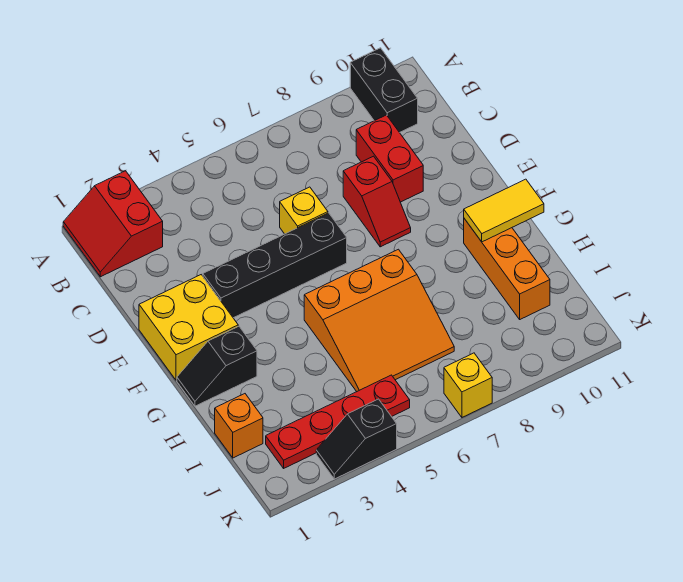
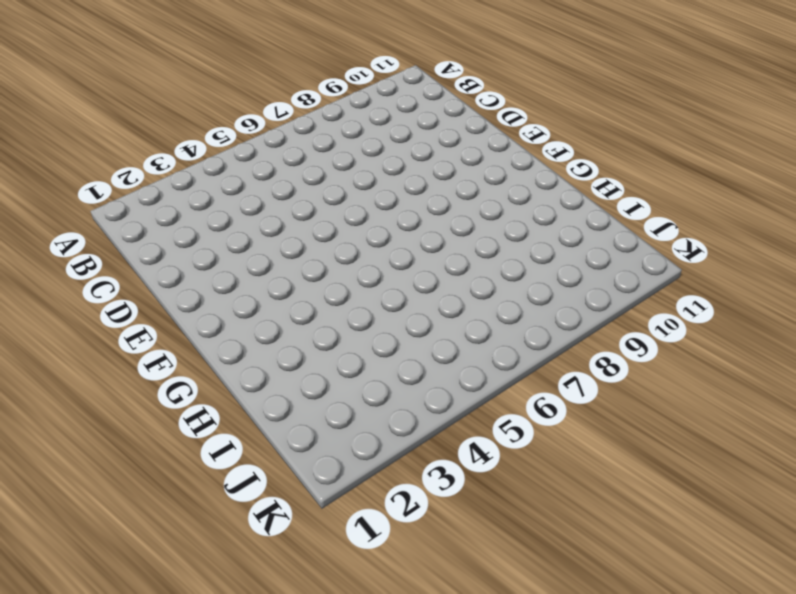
none -> red 2x2 slope [63,171,163,277]
none -> black 1x2 brick [350,48,418,132]
none -> red 1x2 brick [356,115,423,202]

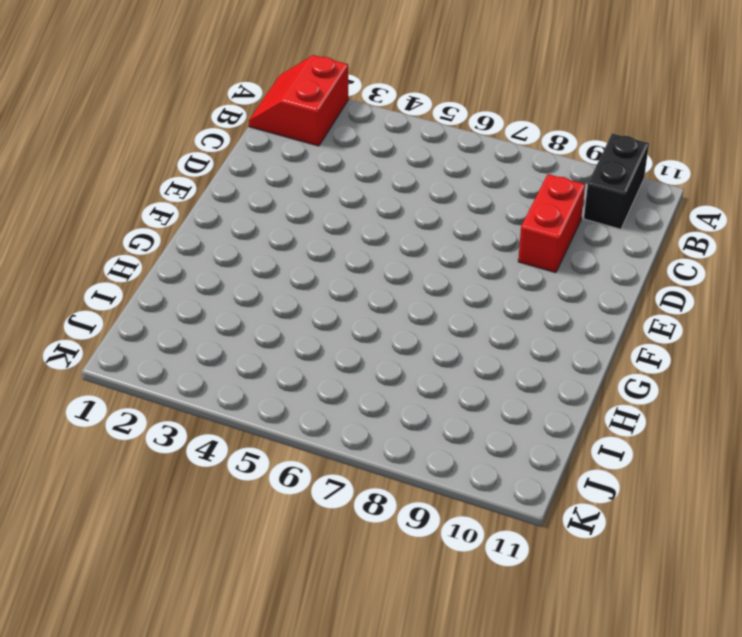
none -> yellow 1x1 brick [280,187,328,234]
none -> red 1x2 slope [343,156,411,247]
none -> yellow 2x2 brick [139,275,238,380]

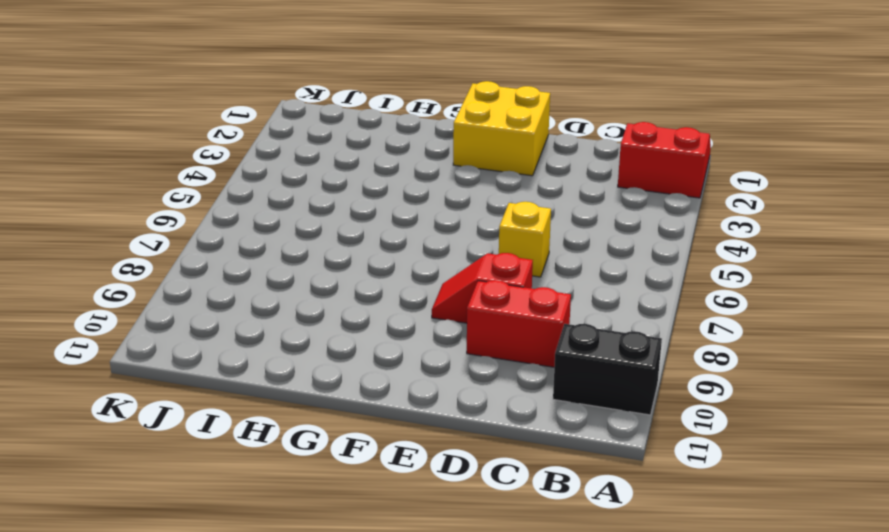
none -> black 1x4 brick [203,213,347,318]
none -> black 1x2 slope [177,326,257,406]
none -> orange 3x3 slope [304,249,454,392]

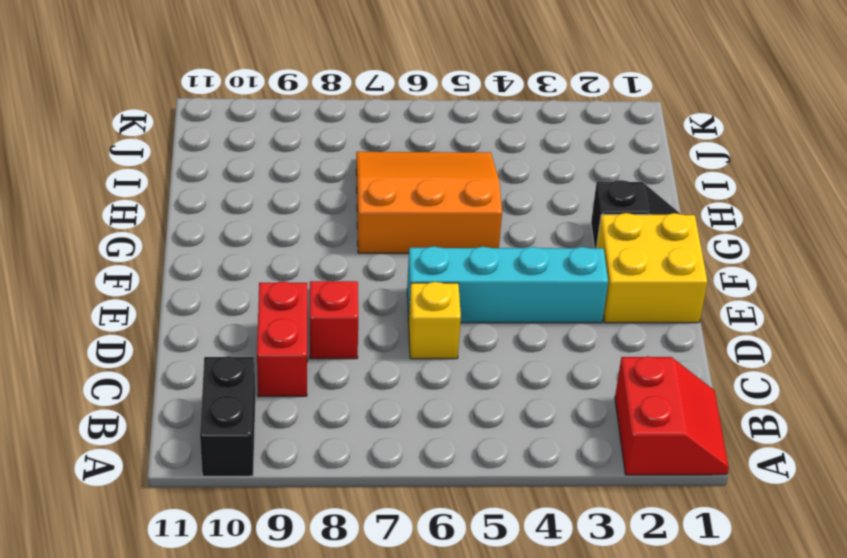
cyan 1x4 brick [407,246,608,323] -> black 1x4 brick [203,213,347,318]
none -> orange 1x3 brick [464,219,550,319]
none -> orange 1x1 brick [215,394,263,458]
none -> red 1x4 plate [266,375,410,468]

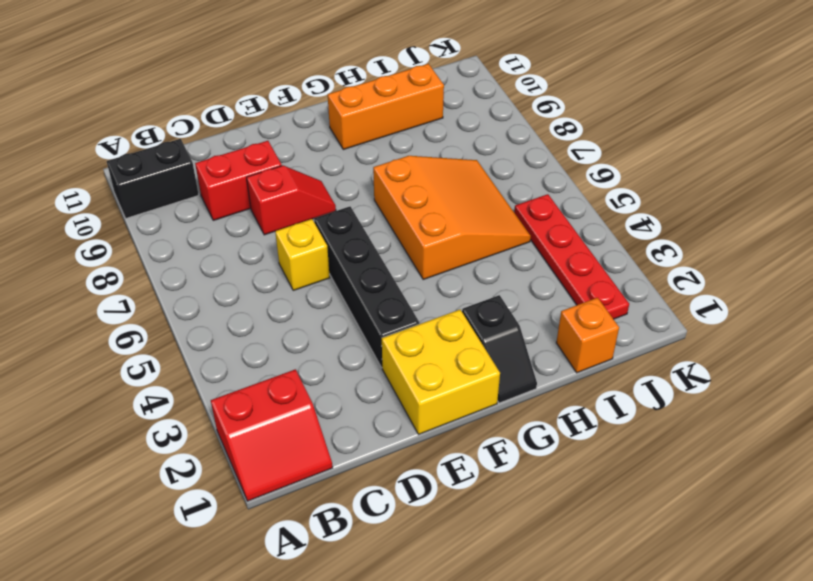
none -> black 1x2 slope [316,399,397,479]
none -> yellow 1x1 brick [444,353,492,417]
none -> yellow 1x2 tile [464,179,544,242]

